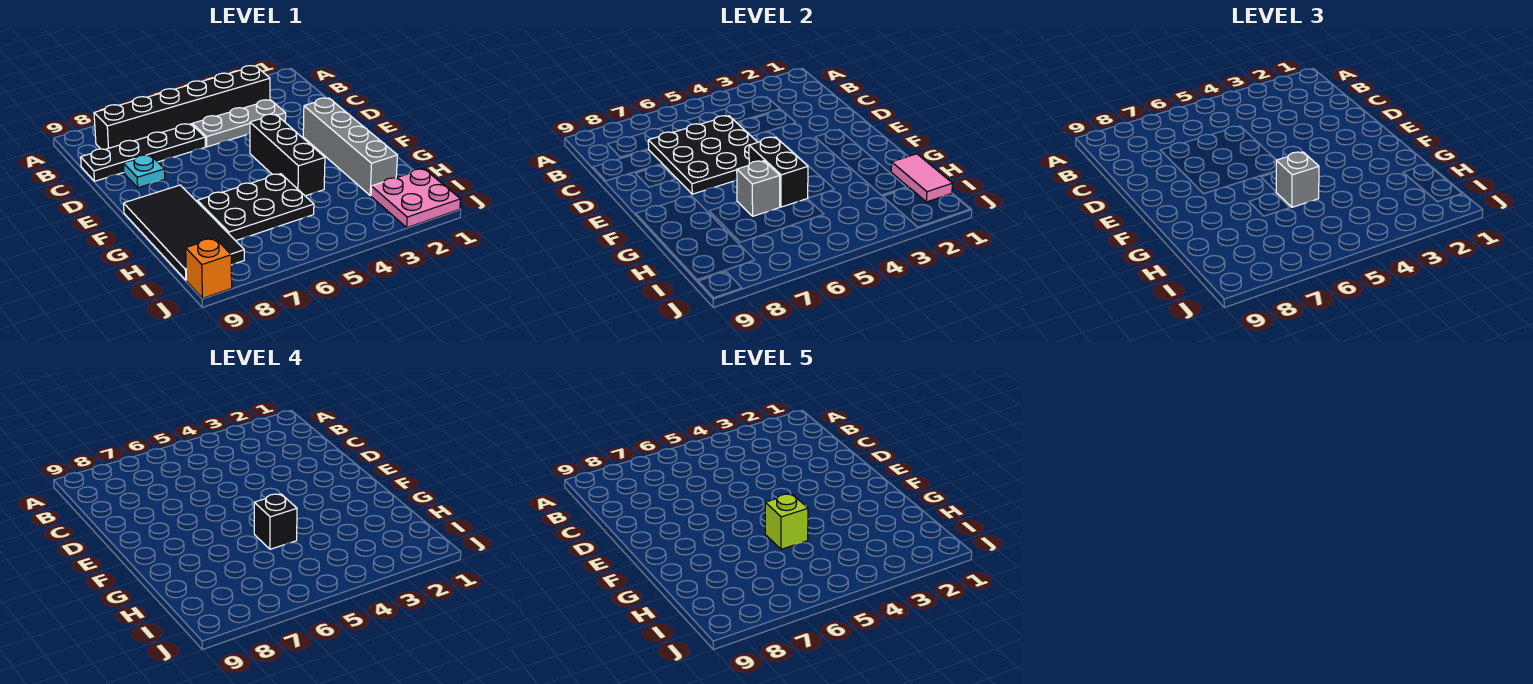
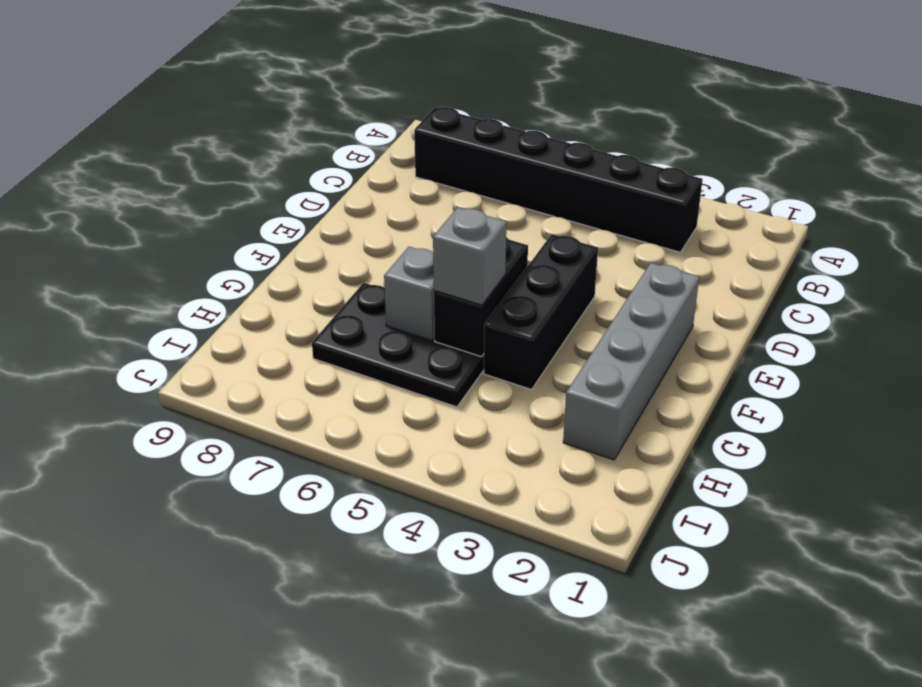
none -> grey 1x3 plate [192,100,286,147]
none -> black 1x4 plate [81,124,205,181]
none -> cyan 1x1 plate [123,155,165,188]

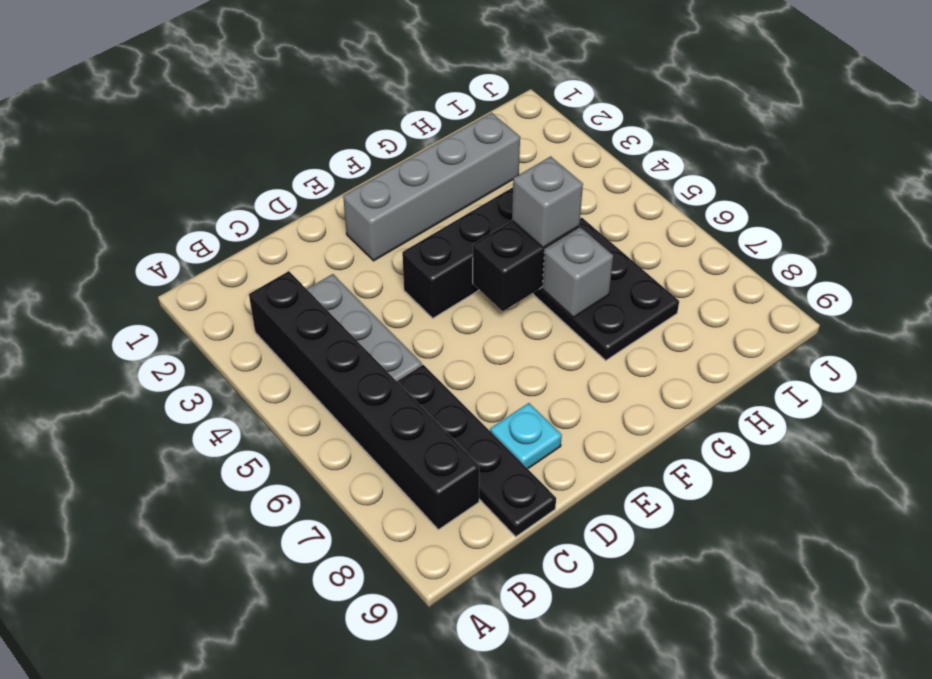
none -> black 2x4 tile [124,185,244,280]
none -> pink 2x2 plate [371,169,460,228]
none -> orange 1x1 brick [186,238,232,298]

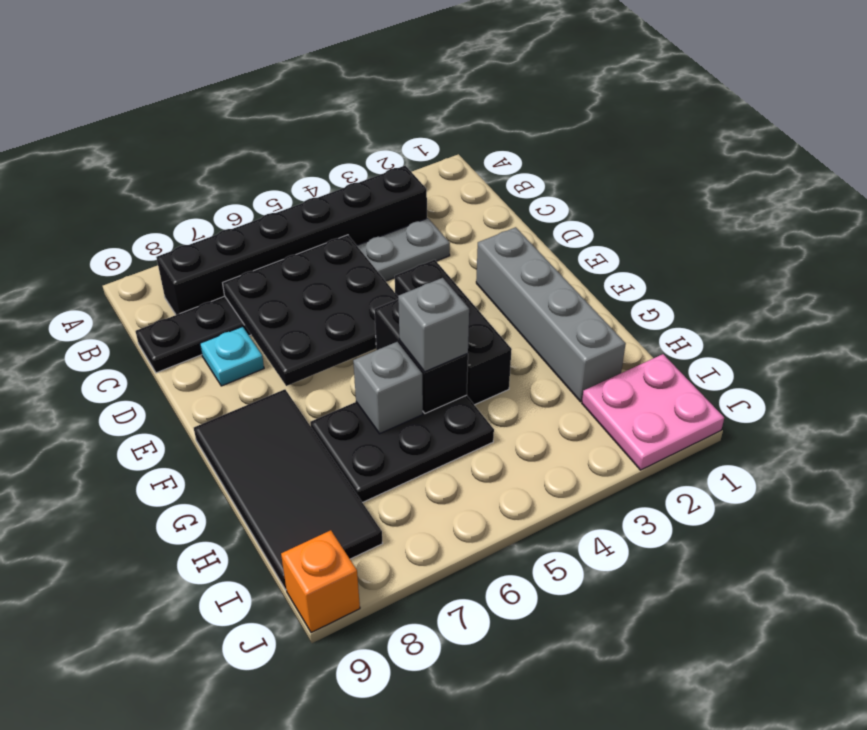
none -> pink 1x2 tile [891,154,953,202]
none -> black 1x1 brick [254,494,297,549]
none -> lime 1x1 brick [765,494,808,549]

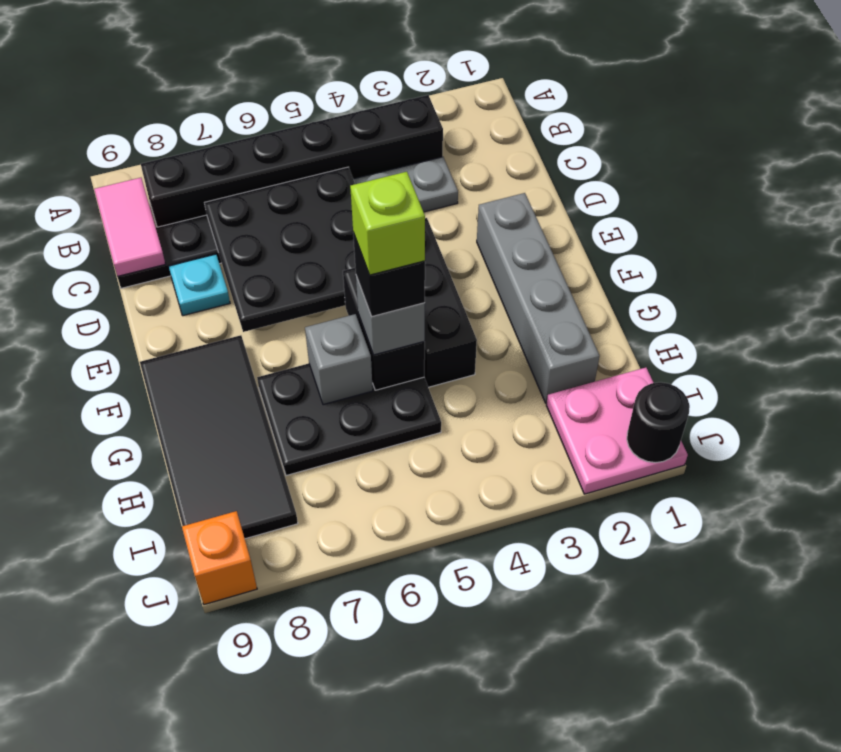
pink 1x2 tile [94,178,165,276] -> pink 1x2 tile moved to [891,154,953,202]
black 1x1 round brick [627,382,690,463] -> none

